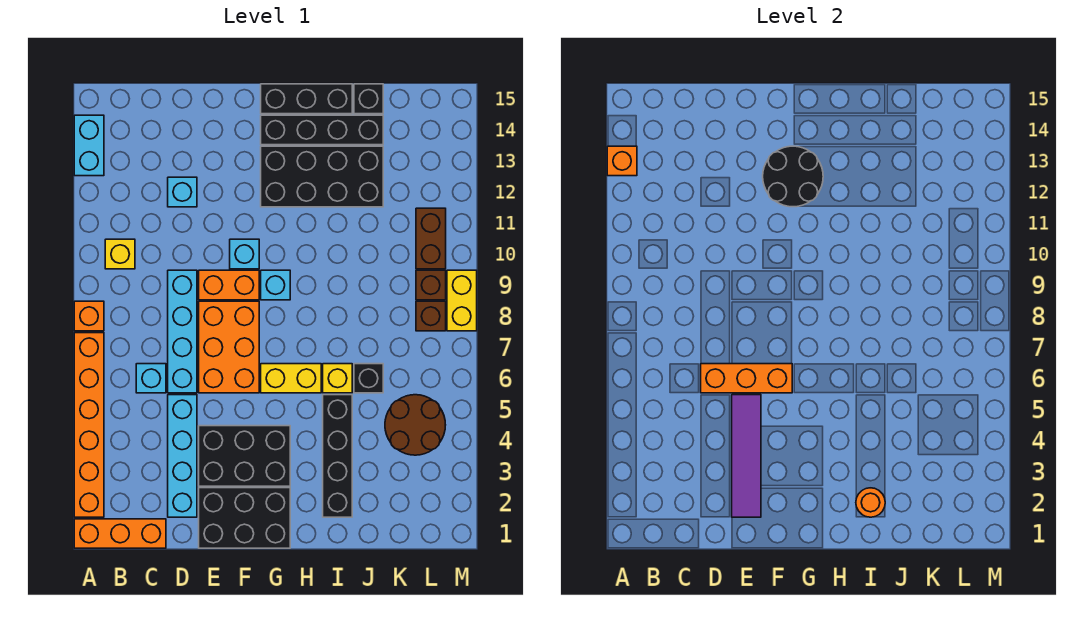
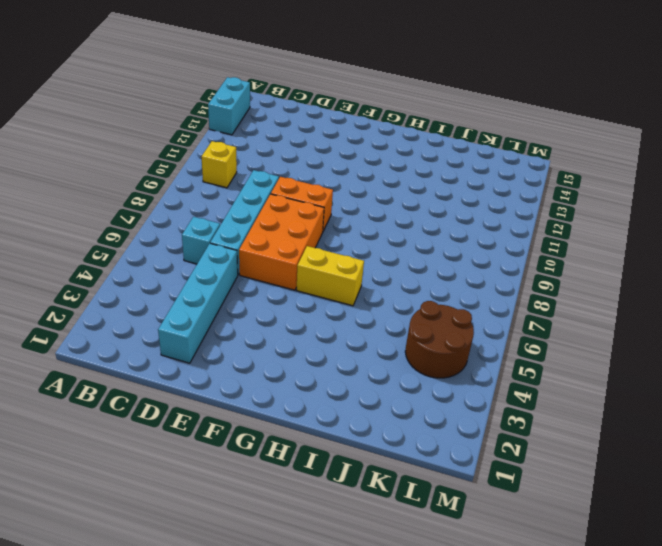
none -> orange 1x3 brick [74,519,166,548]
none -> orange 1x6 brick [74,333,104,517]
none -> orange 1x1 brick [74,301,104,331]
none -> cyan 1x1 brick [168,177,197,207]

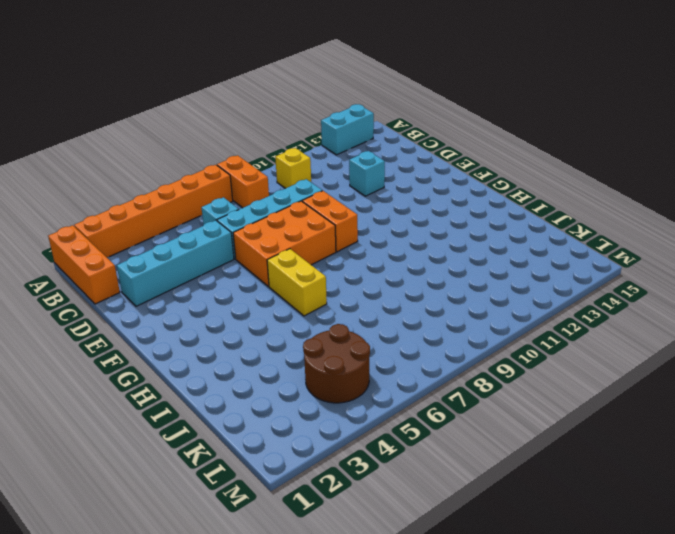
orange 1x2 brick [217,155,269,208] -> orange 1x1 brick [74,301,104,331]
none -> black 2x3 brick [199,488,290,548]
none -> black 2x3 brick [199,426,290,486]
none -> cyan 1x1 brick [230,239,259,269]
none -> cyan 1x1 brick [261,270,290,300]

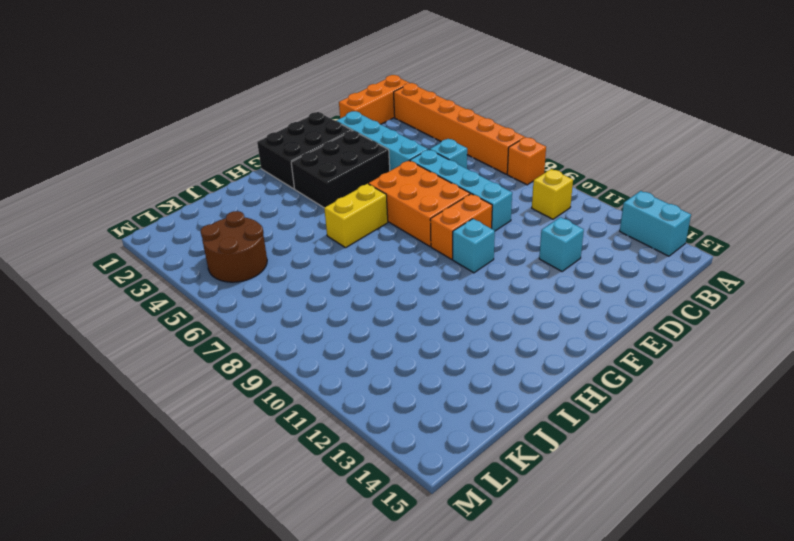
none -> cyan 1x1 brick [261,270,290,300]
none -> black 2x4 brick [261,146,383,207]
none -> black 1x4 brick [261,115,383,145]
none -> black 1x3 brick [261,84,352,114]

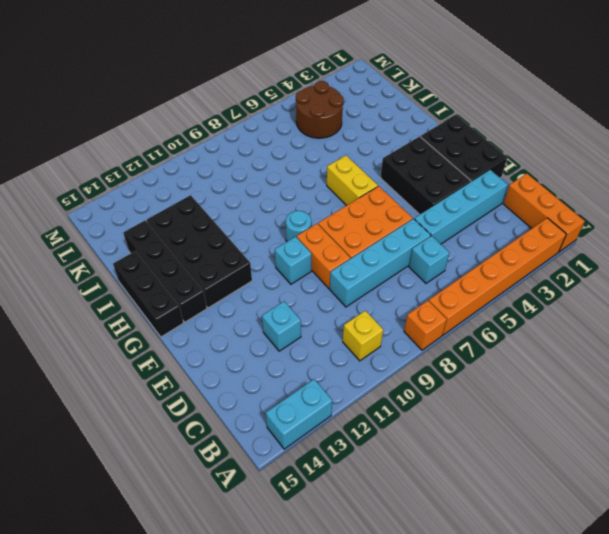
cyan 1x1 round brick [286,211,311,241] -> cyan 1x1 brick [261,270,290,300]
none -> black 1x4 brick [323,395,352,517]
none -> yellow 1x1 brick [323,364,352,393]
none -> black 1x1 brick [354,364,383,393]
none -> black 1x1 brick [354,84,383,114]

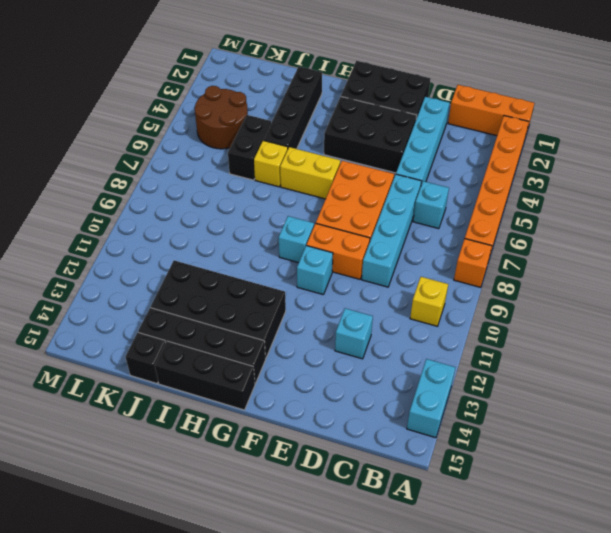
black 1x2 brick [228,115,271,180] -> black 1x1 brick [354,364,383,393]
none -> brown 1x1 brick [416,301,446,331]
none -> brown 1x1 brick [416,270,446,300]
none -> brown 1x2 brick [416,208,446,269]
none -> yellow 1x2 brick [447,270,477,331]

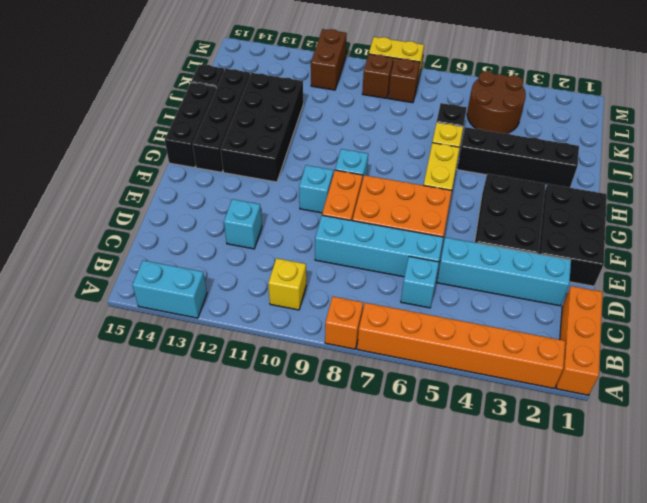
brown 1x2 brick [311,29,347,90] -> brown 1x2 brick turned to [416,208,446,269]
none -> orange 1x1 brick [607,146,637,176]
none -> orange 1x3 brick [701,364,792,393]
none -> purple 1x4 tile [732,395,761,517]
none -> black 2x2 round brick [763,146,823,207]

